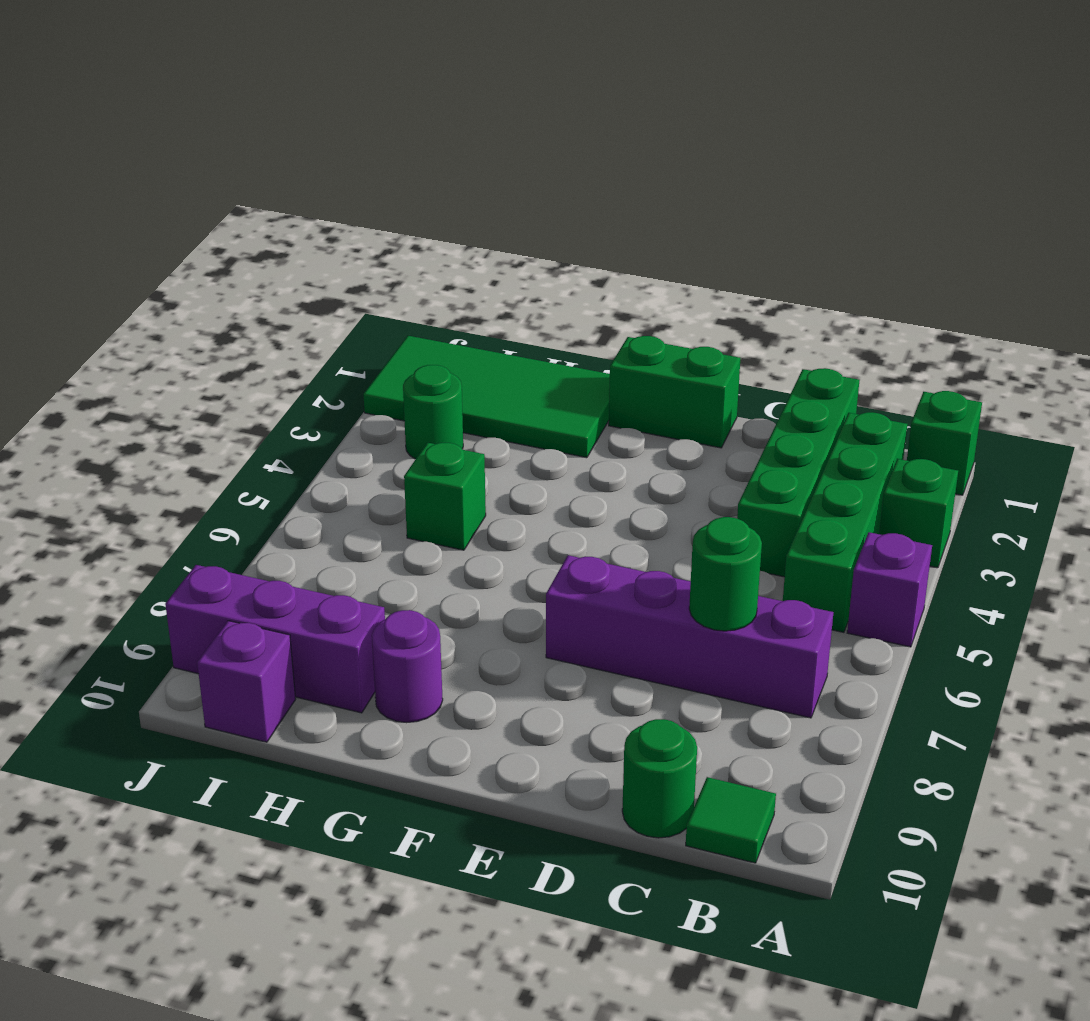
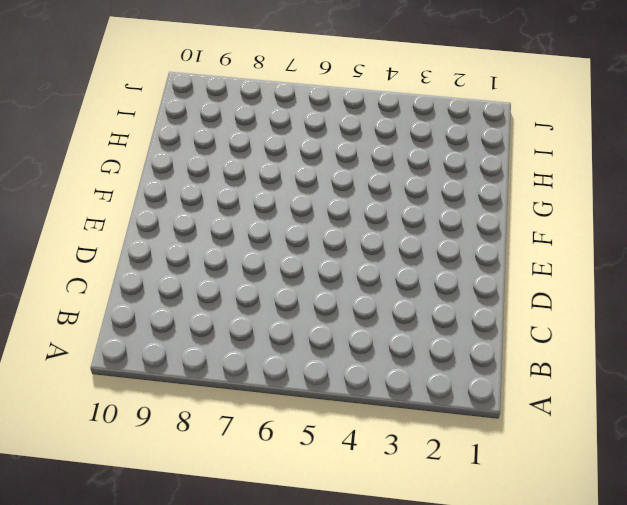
none -> green 1x1 brick [907,391,982,495]
none -> green 1x1 brick [879,459,958,568]
none -> purple 1x1 brick [847,532,932,647]

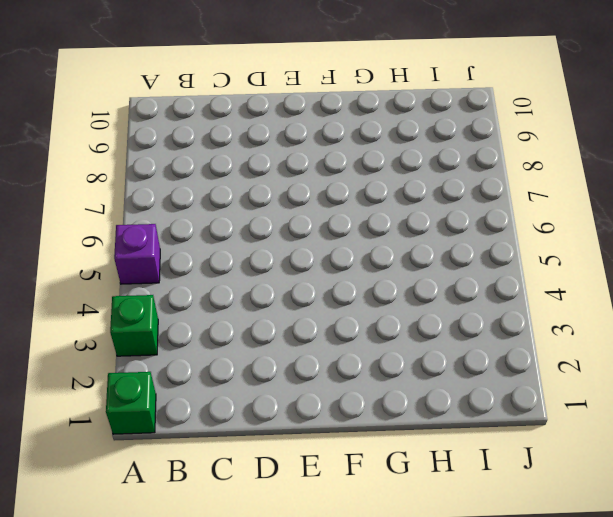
none -> green 1x4 brick [783,412,907,632]
none -> purple 1x4 brick [546,555,833,718]
none -> green 1x1 tile [686,777,776,863]

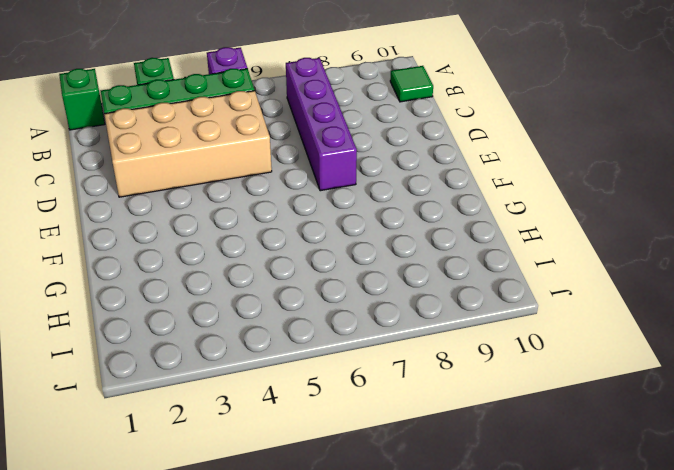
tan 2x4 brick [104,91,272,197] -> green 1x4 brick [737,368,859,577]
none -> green 1x1 round brick [622,719,697,838]
none -> green 1x2 brick [609,336,740,448]
none -> green 2x4 tile [363,336,610,458]

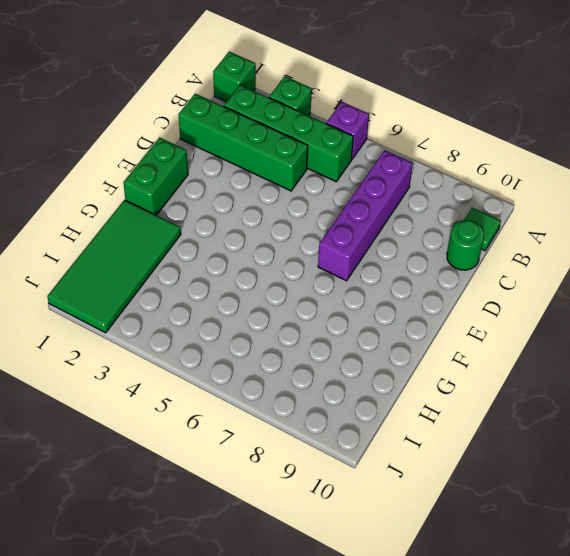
none -> purple 1x1 round brick [372,610,443,723]
none -> green 1x1 brick [404,443,486,550]
none -> purple 1x3 brick [165,565,385,713]

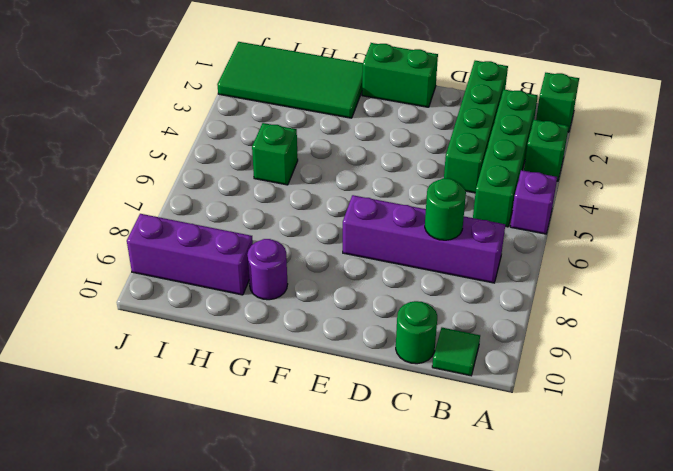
none -> green 1x1 round brick [403,365,463,459]
none -> purple 1x1 brick [197,621,296,742]

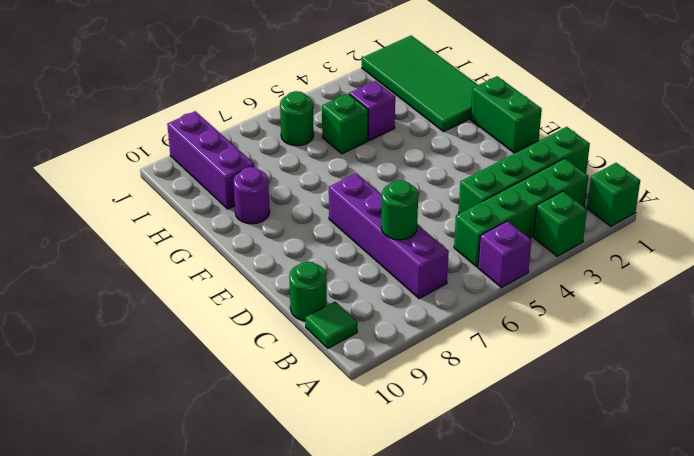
purple 1x1 brick [349,81,395,141] -> purple 1x1 brick moved to [197,621,296,742]
green 1x1 round brick [280,91,314,146] -> green 1x1 round brick moved to [403,365,463,459]

